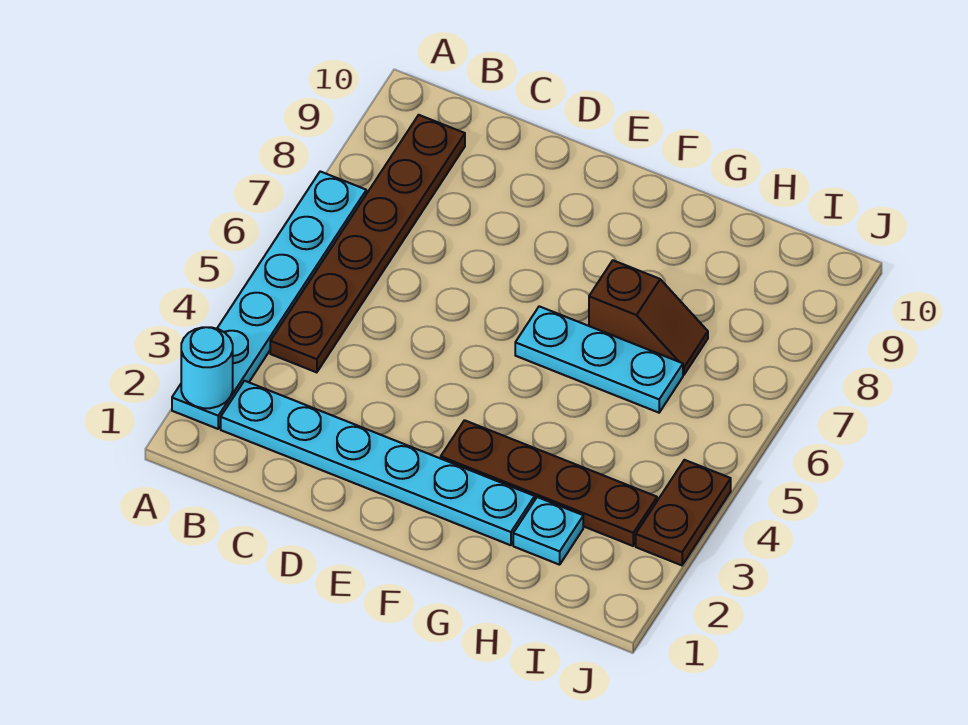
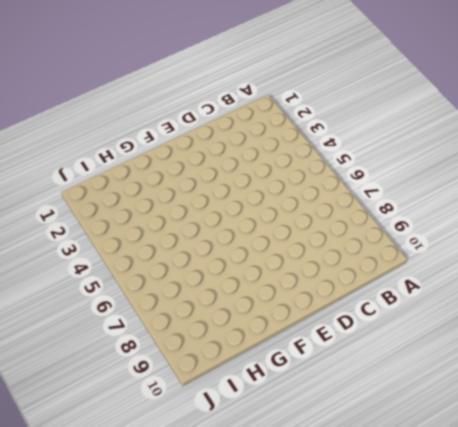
none -> cyan 1x6 plate [172,171,366,429]
none -> cyan 1x6 plate [221,381,535,545]

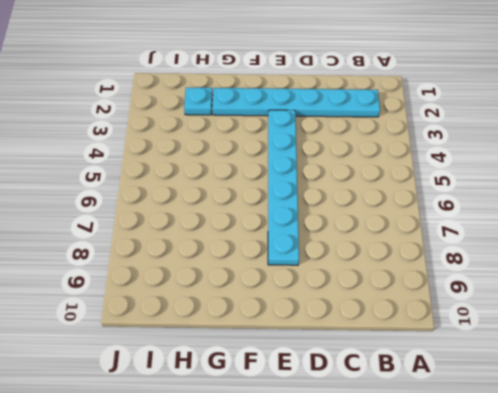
cyan 1x6 plate [268,110,299,265] -> cyan 1x6 plate moved to [172,171,366,429]
none -> brown 1x6 plate [270,115,465,372]
none -> brown 1x4 plate [441,420,657,546]

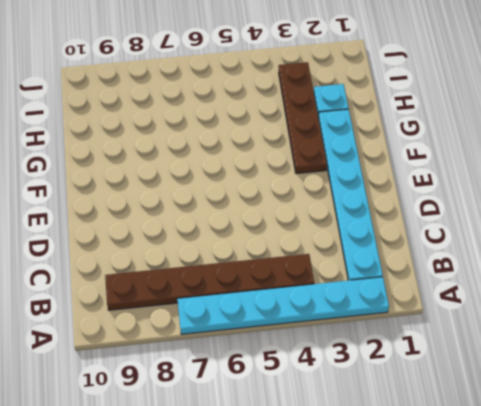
none -> cyan 1x3 plate [515,306,683,413]
none -> brown 1x2 slope [589,260,708,375]

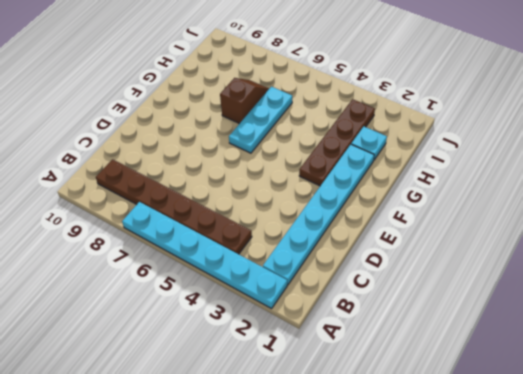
none -> brown 1x2 plate [636,460,731,565]
none -> cyan 1x1 round brick [181,327,233,408]

